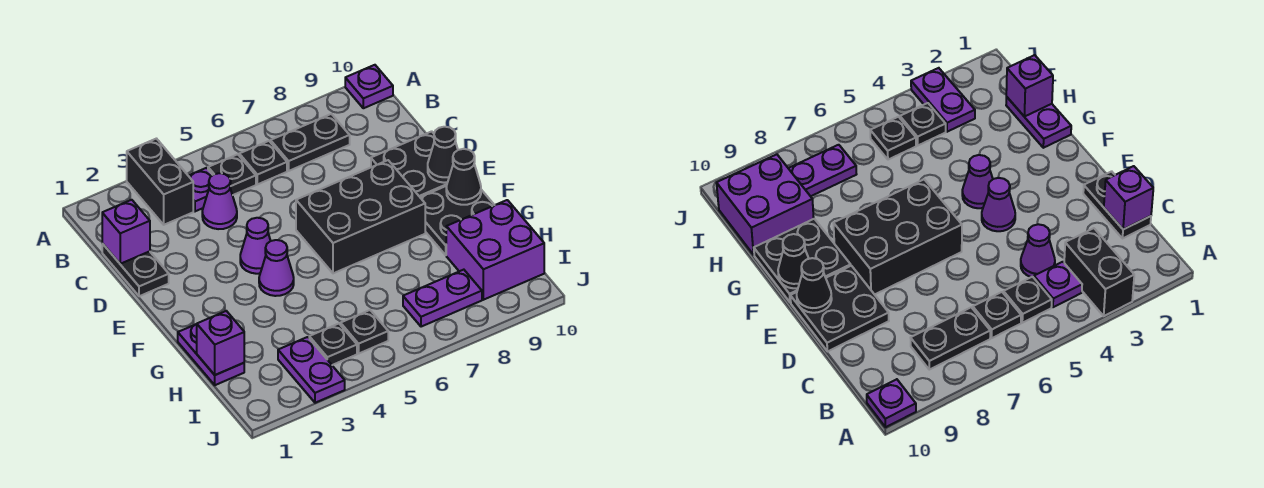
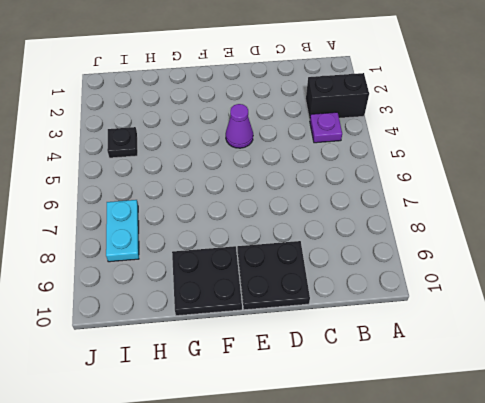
cyan 1x2 plate [106,200,139,262] -> purple 1x2 plate [403,270,482,327]
none -> purple 1x1 plate [345,65,393,108]
none -> black 1x1 plate [208,154,256,195]
none -> black 1x1 plate [239,141,287,184]

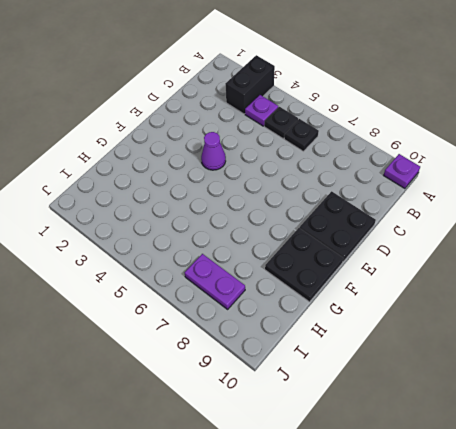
none -> black 1x2 plate [271,114,350,171]
none -> black 1x2 plate [102,244,169,296]
none -> purple 1x1 cone [202,173,237,229]

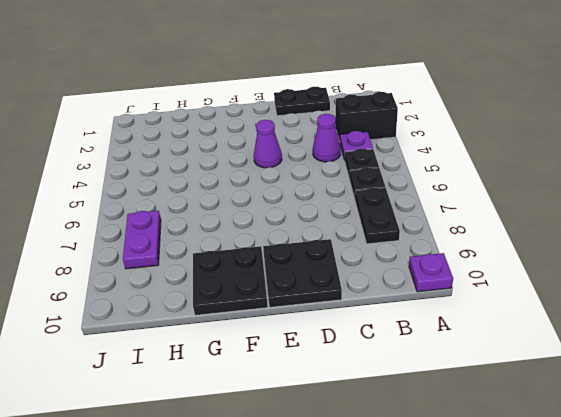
none -> black 2x3 brick [296,160,425,273]
none -> purple 1x1 cone [259,240,294,296]
none -> purple 1x2 plate [178,324,244,385]

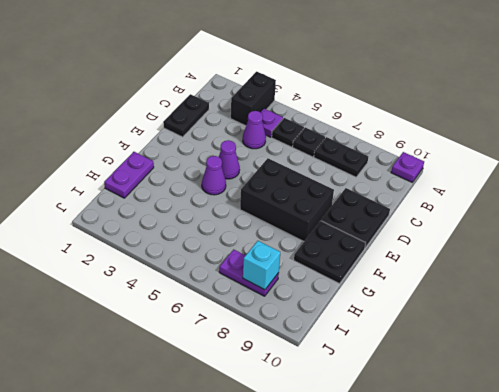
cyan 1x1 brick [243,241,280,290] -> none
none -> purple 2x2 brick [446,200,544,300]
none -> purple 1x2 plate [278,337,345,403]
none -> black 1x1 plate [309,324,357,365]

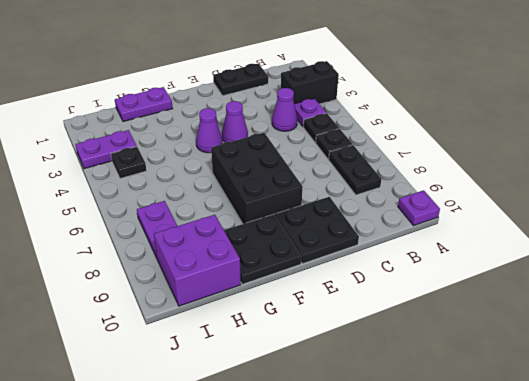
none -> black 1x1 plate [341,310,388,353]
none -> purple 1x1 brick [102,200,150,264]
none -> black 1x1 cone [428,127,458,183]

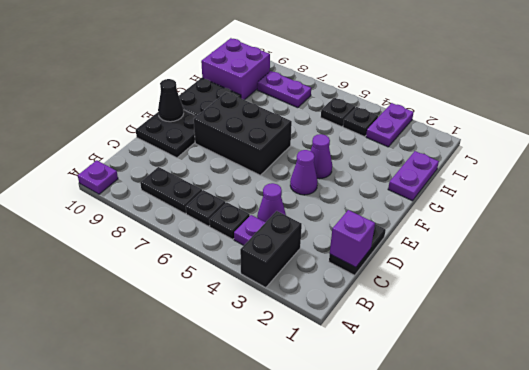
none -> black 1x1 cone [446,149,481,205]
none -> purple 1x1 brick [197,311,244,375]

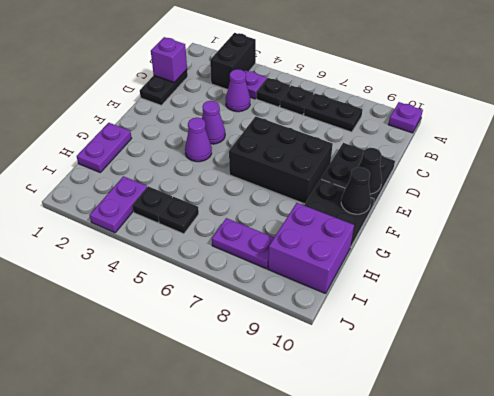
none -> purple 1x1 brick [197,311,244,375]

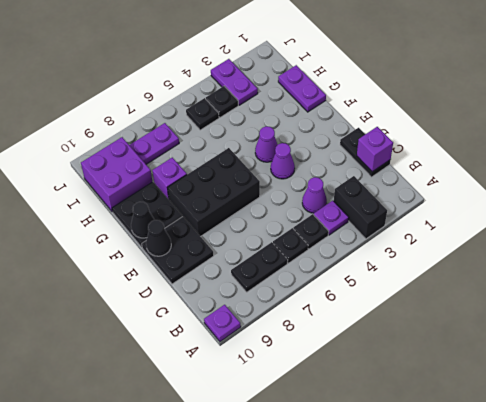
purple 1x1 brick [152,158,187,200] -> purple 1x1 brick moved to [197,311,244,375]

